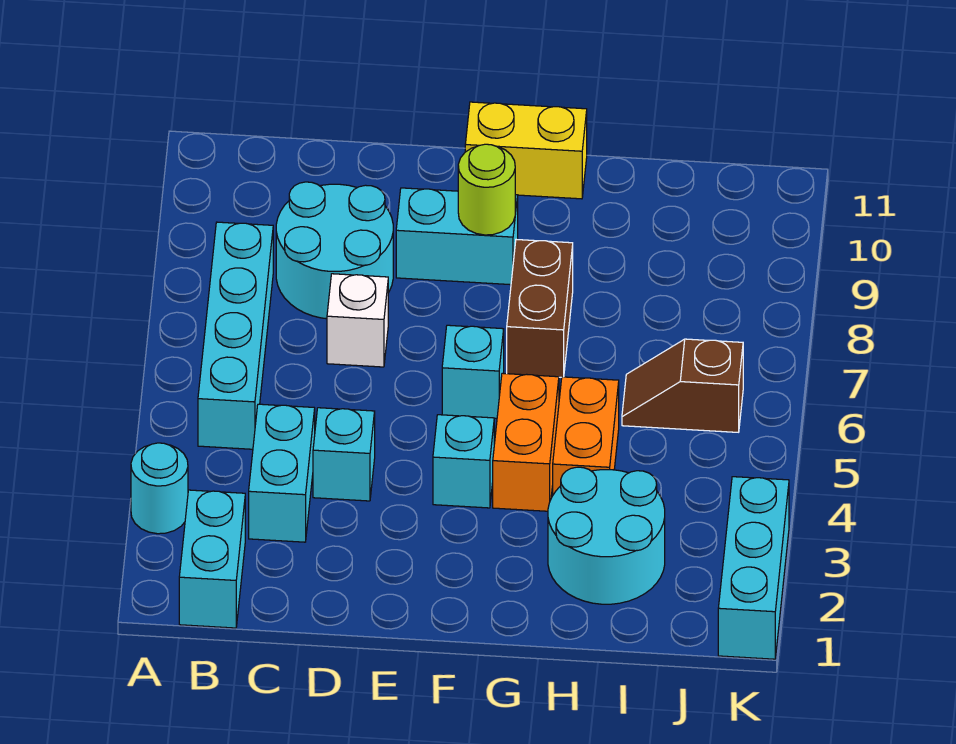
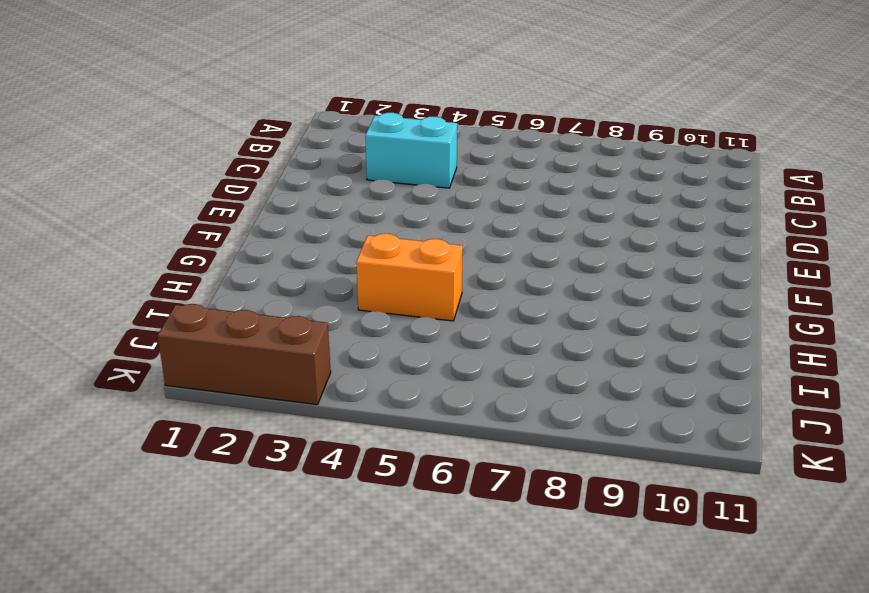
brown 1x3 brick [158,304,331,405] -> cyan 1x3 brick [718,477,789,659]
none -> cyan 1x1 round brick [131,443,188,534]
none -> cyan 1x2 brick [179,490,245,628]
none -> cyan 1x4 brick [198,222,273,449]

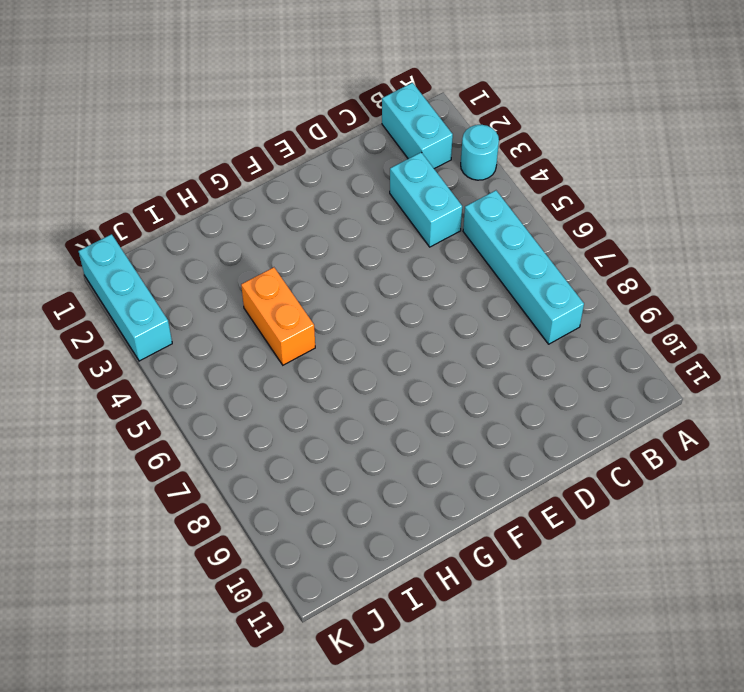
none -> cyan 2x2 round brick [276,182,393,319]
none -> cyan 1x1 brick [313,408,375,501]
none -> white 1x1 brick [327,274,388,367]

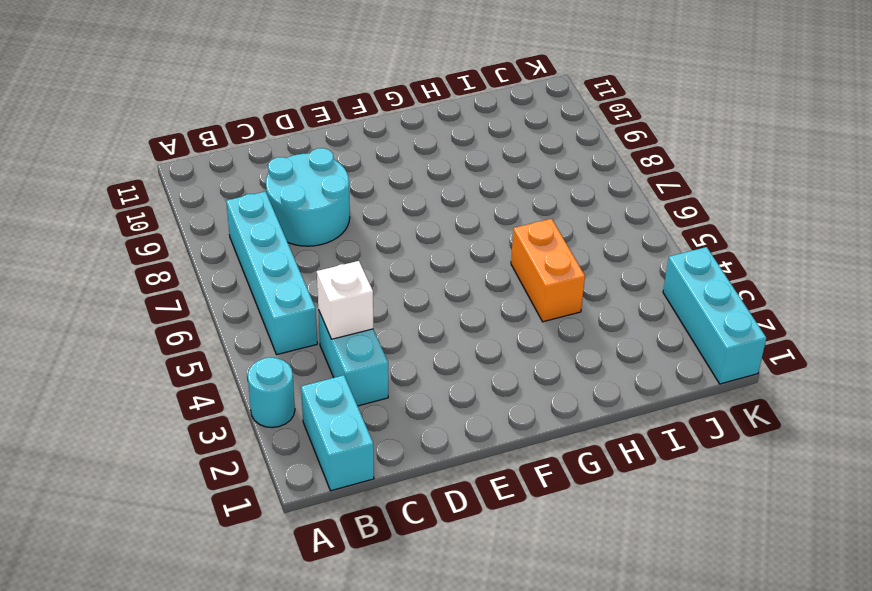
white 1x1 brick [317,261,373,339] -> white 1x1 brick moved to [327,274,388,367]
none -> cyan 1x1 brick [313,408,375,501]
none -> cyan 1x2 brick [396,188,518,285]
none -> cyan 1x1 brick [433,415,494,508]

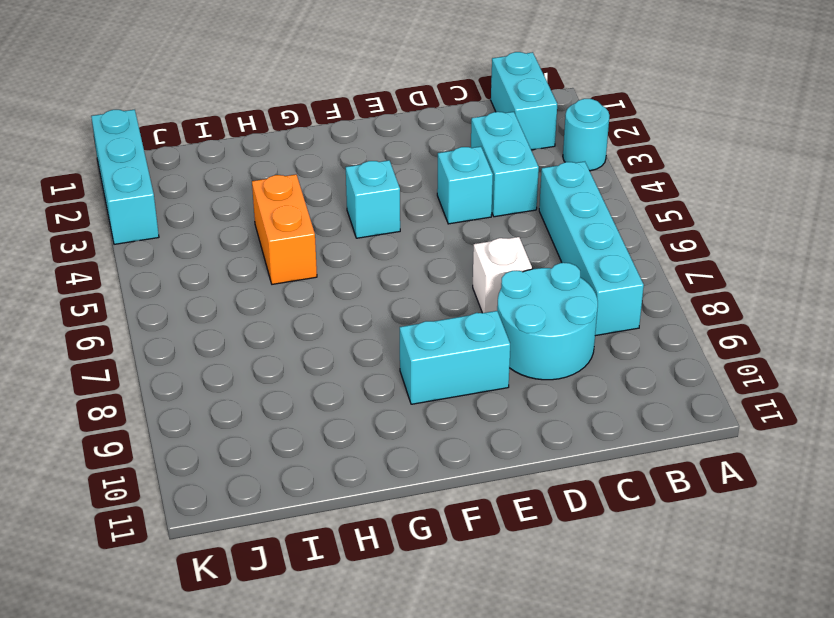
none -> cyan 1x1 brick [442,325,504,419]
none -> yellow 1x2 brick [465,102,587,199]
none -> orange 1x2 brick [493,373,559,511]

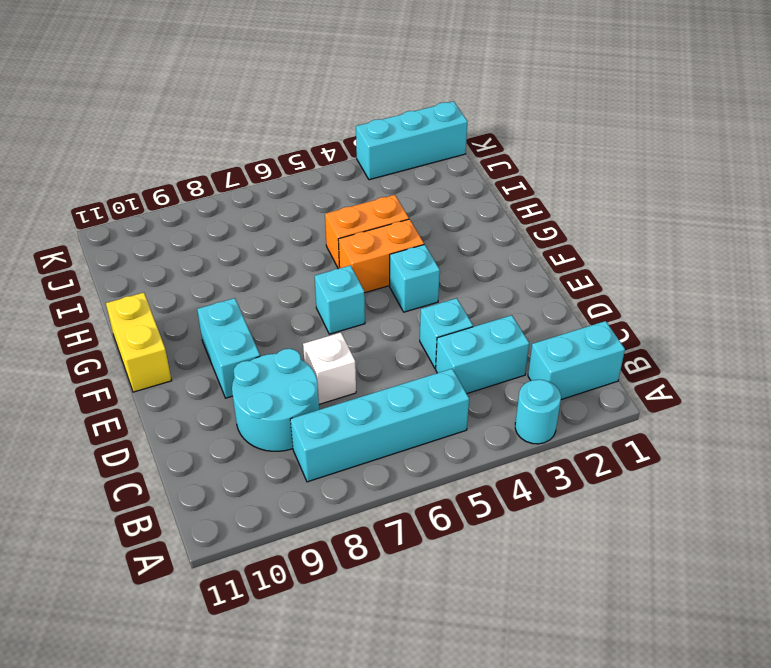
none -> brown 1x2 brick [507,239,573,377]
none -> cyan 2x2 round brick [548,467,665,604]
none -> brown 1x2 slope [622,339,743,432]

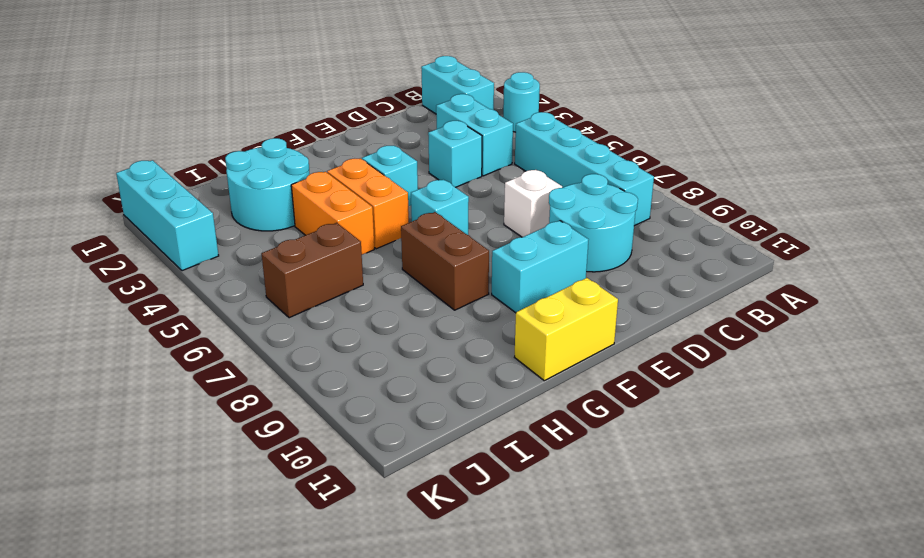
brown 1x2 brick [262,223,363,318] -> brown 1x2 slope [622,339,743,432]
none -> lime 1x1 round brick [458,144,515,235]

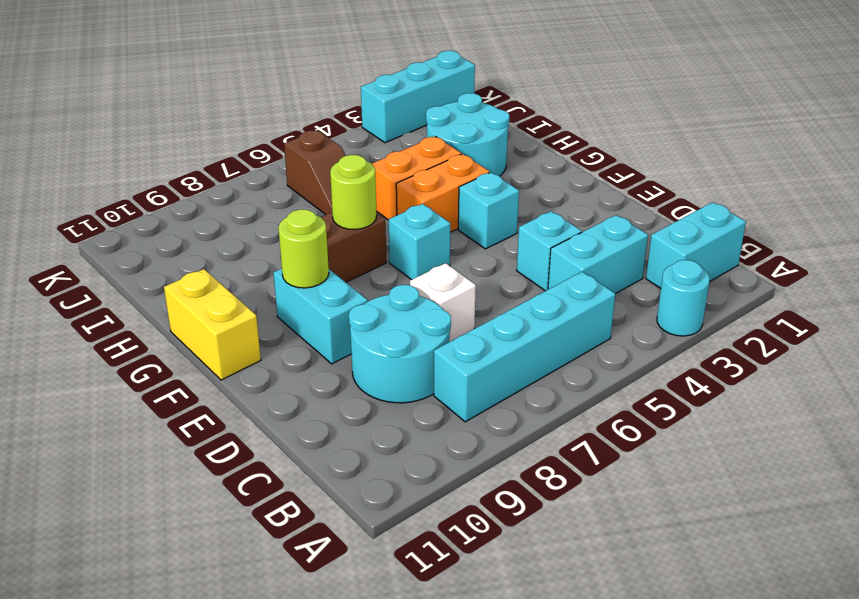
lime 1x1 round brick [330,155,377,230] -> none

